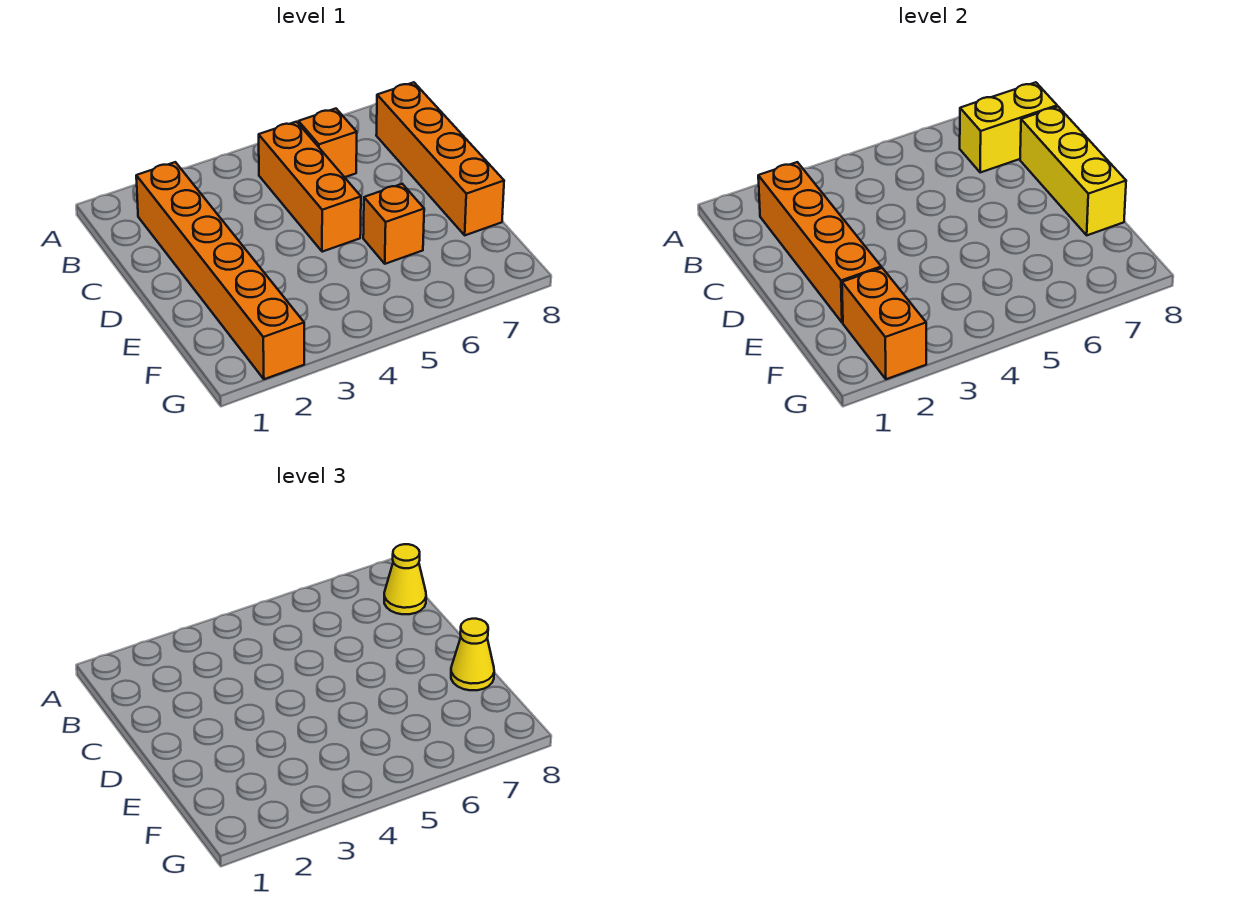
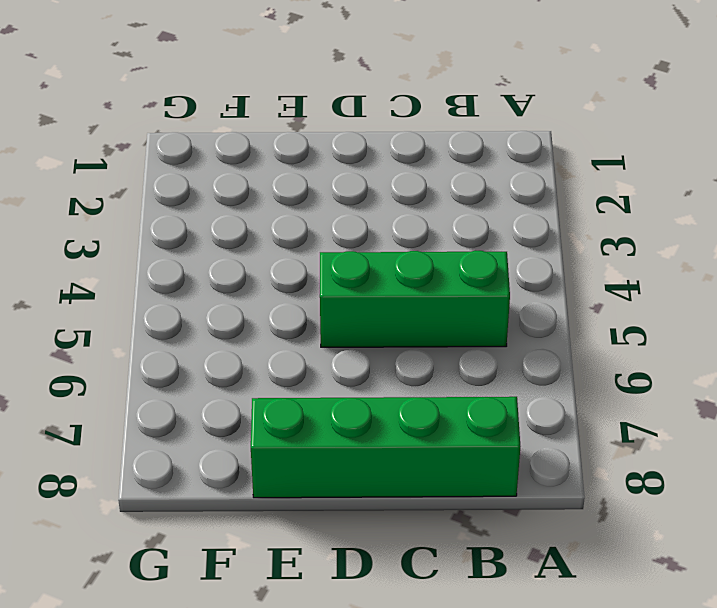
green 1x3 brick [320,251,510,347] -> orange 1x3 brick [259,122,361,252]
green 1x4 brick [251,397,520,498] -> orange 1x4 brick [376,82,504,235]
none -> orange 1x6 brick [136,162,304,379]
none -> orange 1x1 brick [298,109,357,177]

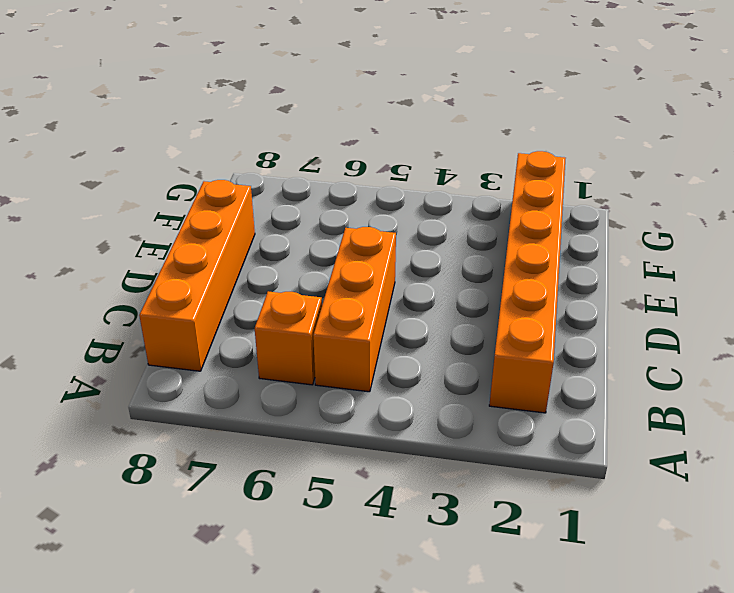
none -> orange 1x1 brick [363,184,424,264]
none -> orange 1x4 brick [758,162,881,323]

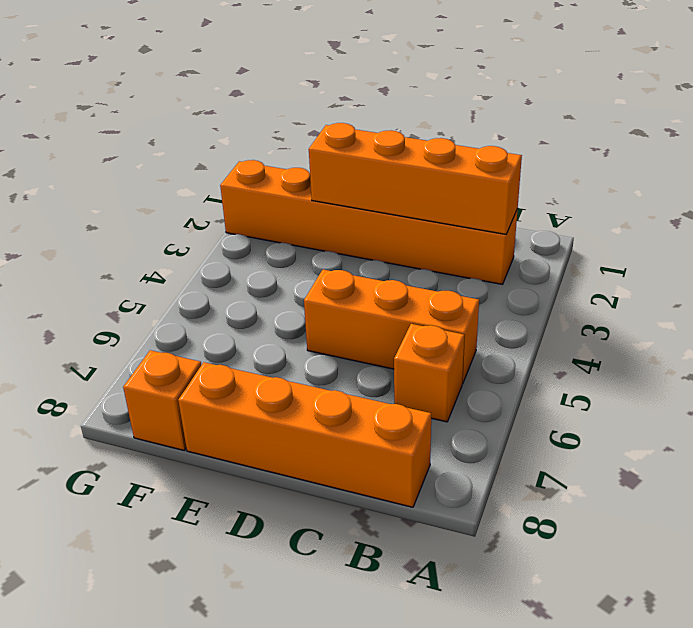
orange 1x1 brick [123,350,201,450] -> orange 1x1 brick moved to [363,184,424,264]
none -> yellow 1x2 brick [960,82,1057,173]
none -> yellow 1x3 brick [1020,107,1126,235]

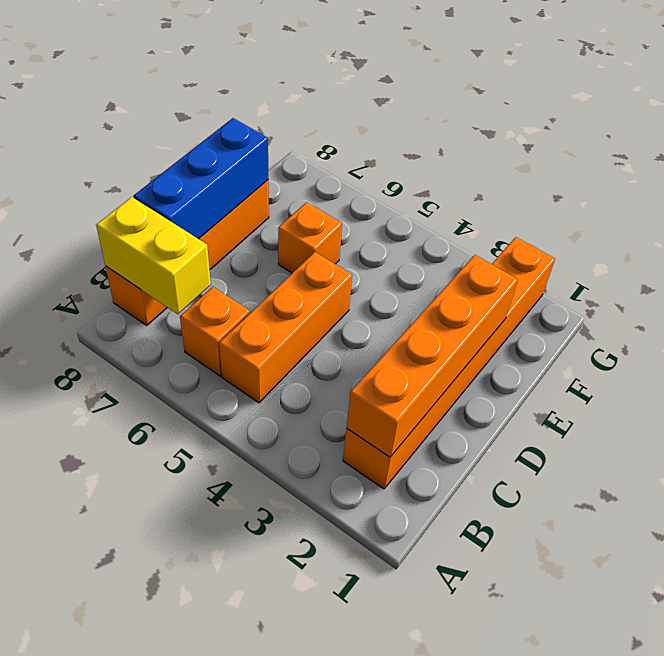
blue 1x3 brick [134,118,268,239] -> yellow 1x3 brick [1020,107,1126,235]
none -> orange 1x2 brick [842,268,926,379]
none -> yellow 1x1 cone [384,544,426,614]

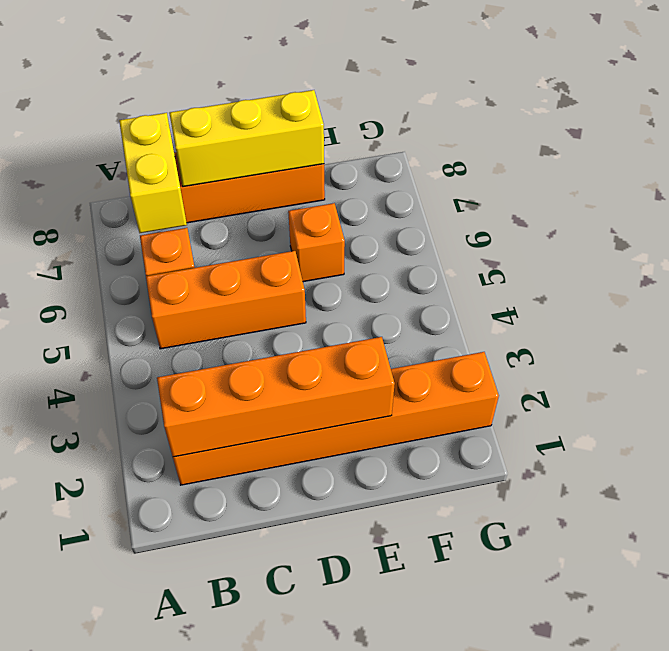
none -> orange 1x2 brick [842,268,926,379]
none -> yellow 1x1 cone [384,544,426,614]

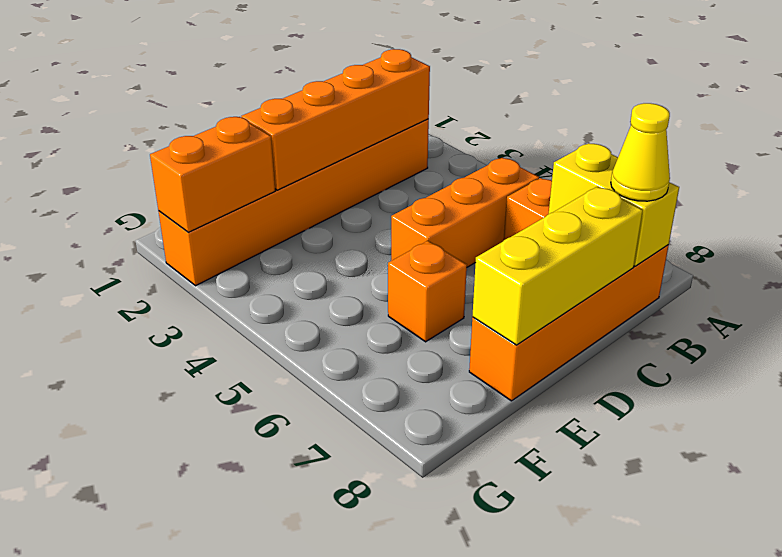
none -> yellow 1x1 cone [451,619,494,690]

